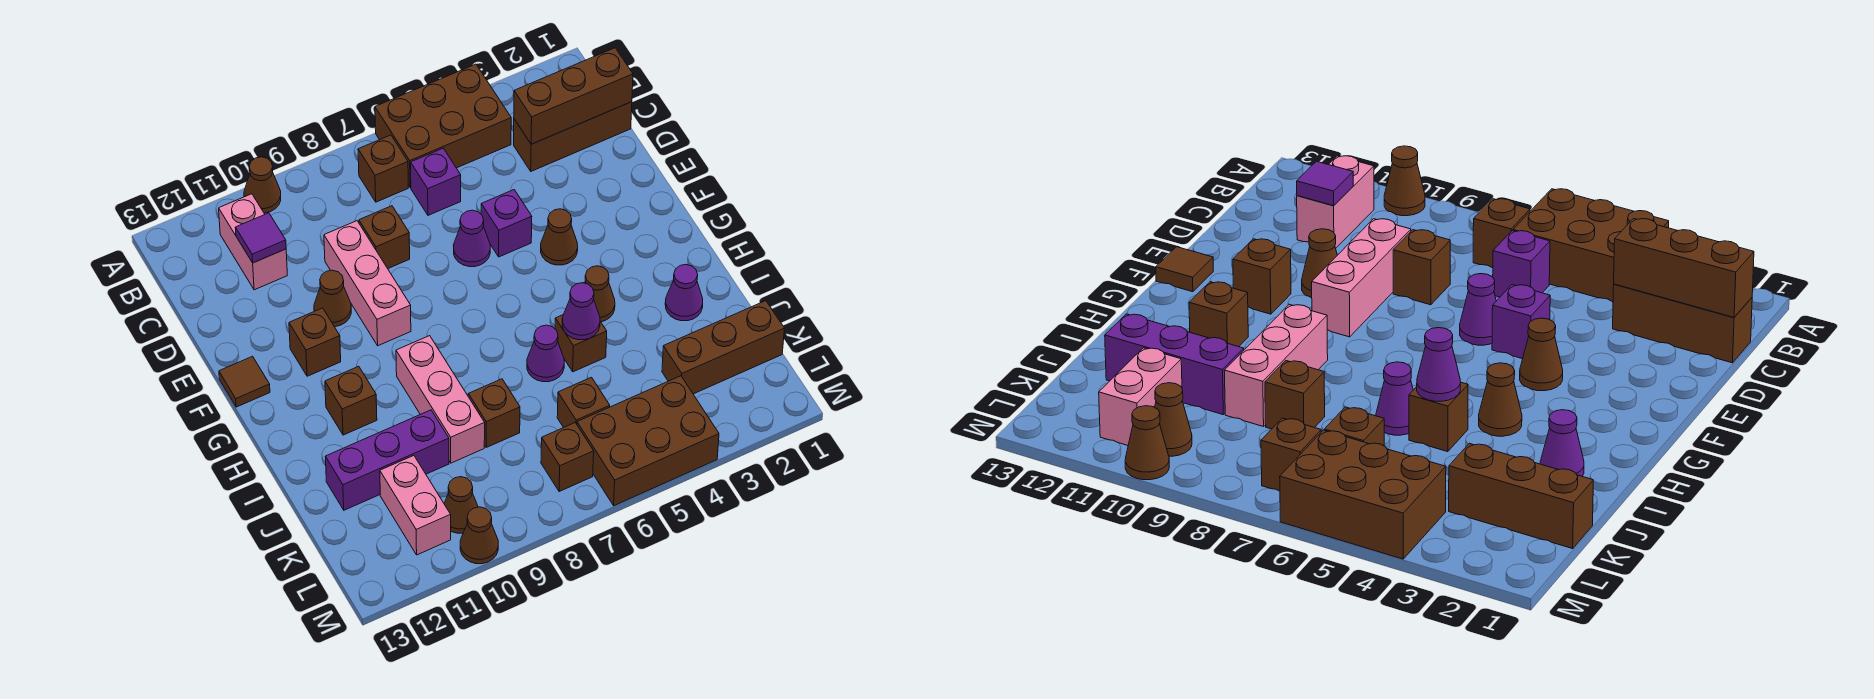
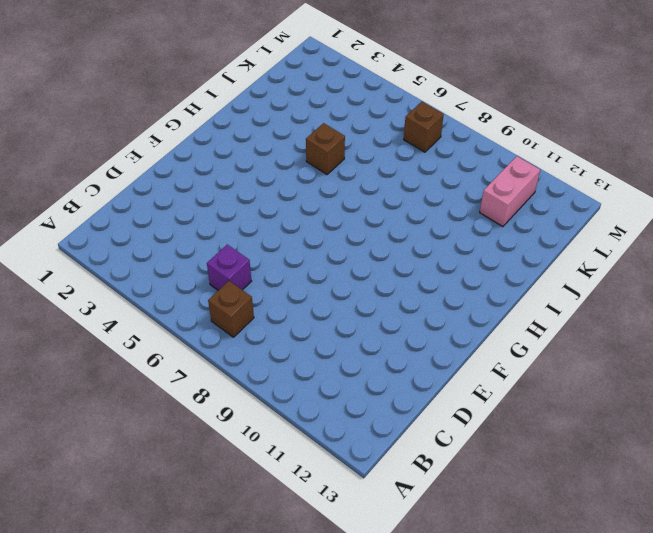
none -> brown 2x3 brick [375,64,511,188]
none -> brown 1x1 cone [244,157,281,213]
none -> pink 1x2 brick [219,194,287,290]
none -> brown 1x3 brick [514,102,632,171]

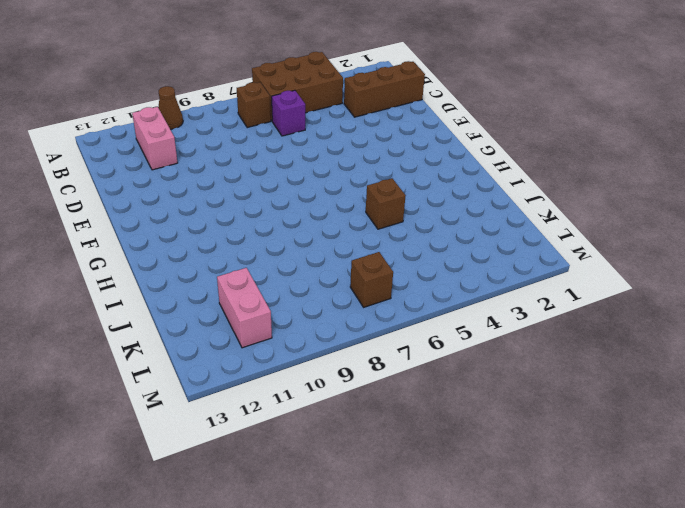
none -> brown 1x1 brick [359,206,410,268]
none -> pink 1x3 brick [324,221,411,346]
none -> purple 1x1 brick [481,190,532,257]
none -> purple 1x1 cone [454,210,490,267]

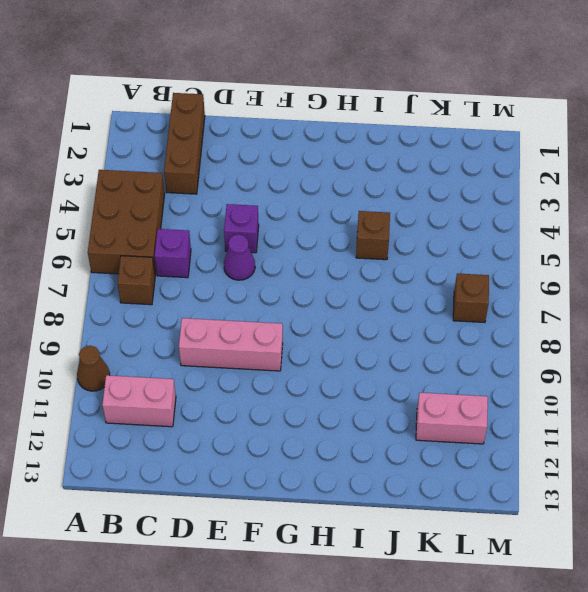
none -> brown 1x1 brick [359,206,410,268]
none -> brown 1x1 cone [314,270,351,327]
none -> brown 1x1 cone [541,209,578,265]
none -> brown 1x1 brick [289,308,341,376]

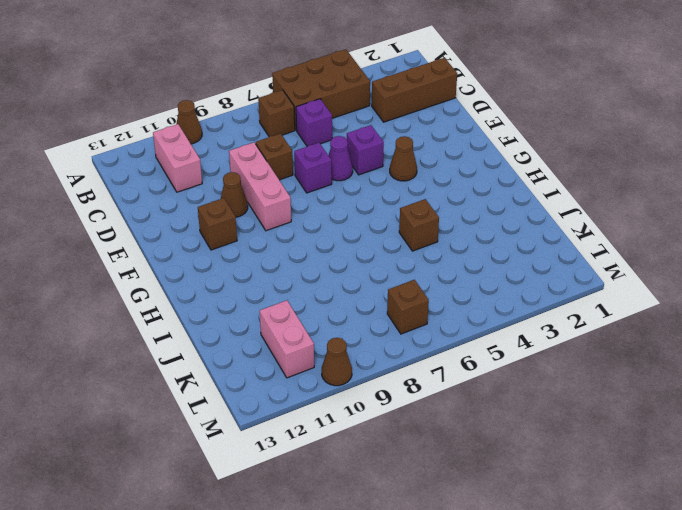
purple 1x1 brick [294,143,332,193] -> none
none -> brown 1x1 tile [219,356,270,407]
none -> brown 1x1 cone [585,266,615,322]
none -> pink 1x3 brick [396,336,485,463]
none -> brown 1x1 brick [325,366,377,435]

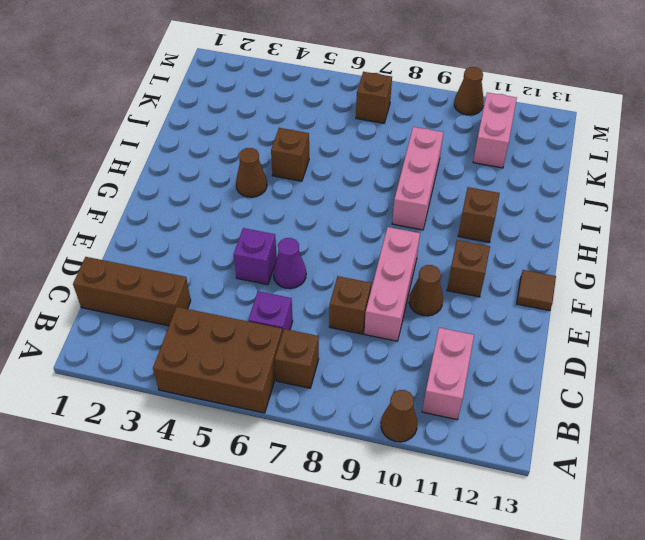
none -> brown 1x1 cone [541,209,578,265]
none -> purple 1x1 cone [665,265,703,321]
none -> purple 1x1 cone [527,325,564,382]
none -> brown 1x1 brick [468,379,520,448]

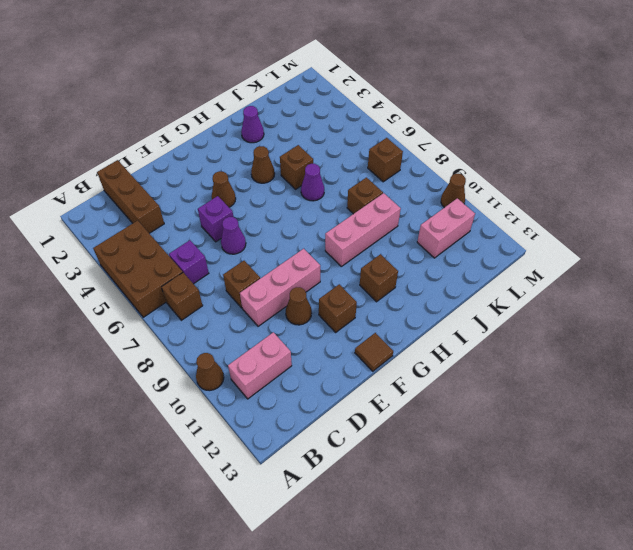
none -> purple 1x3 brick [325,410,449,510]
none -> brown 1x3 brick [662,301,784,394]
none -> brown 1x1 brick [557,377,610,427]
none -> brown 2x3 brick [577,376,719,506]

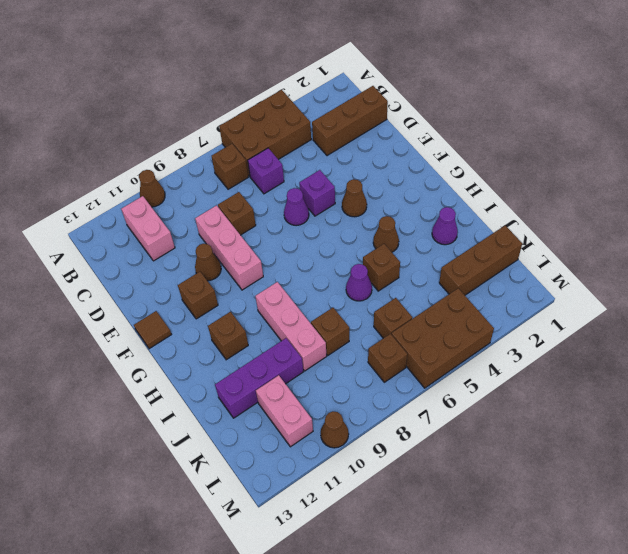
none -> brown 1x1 cone [444,477,478,533]
none -> brown 1x3 brick [514,48,633,144]
none -> purple 1x1 tile [235,213,286,263]
none -> purple 1x1 cone [562,283,600,340]

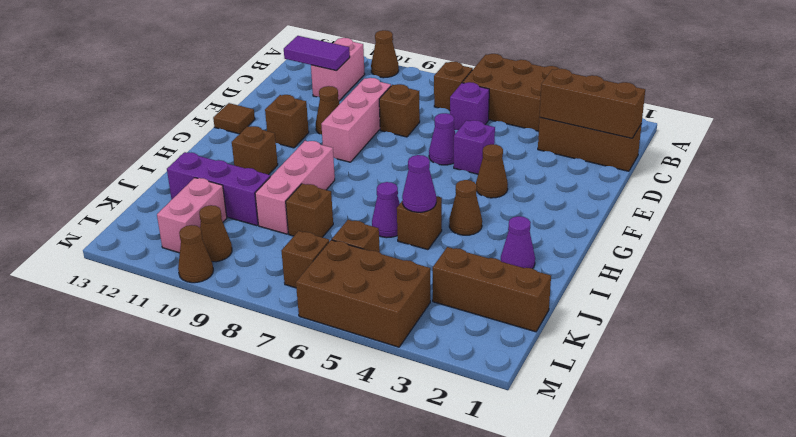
purple 1x2 tile [284,36,350,71] -> purple 1x1 tile [235,213,286,263]

